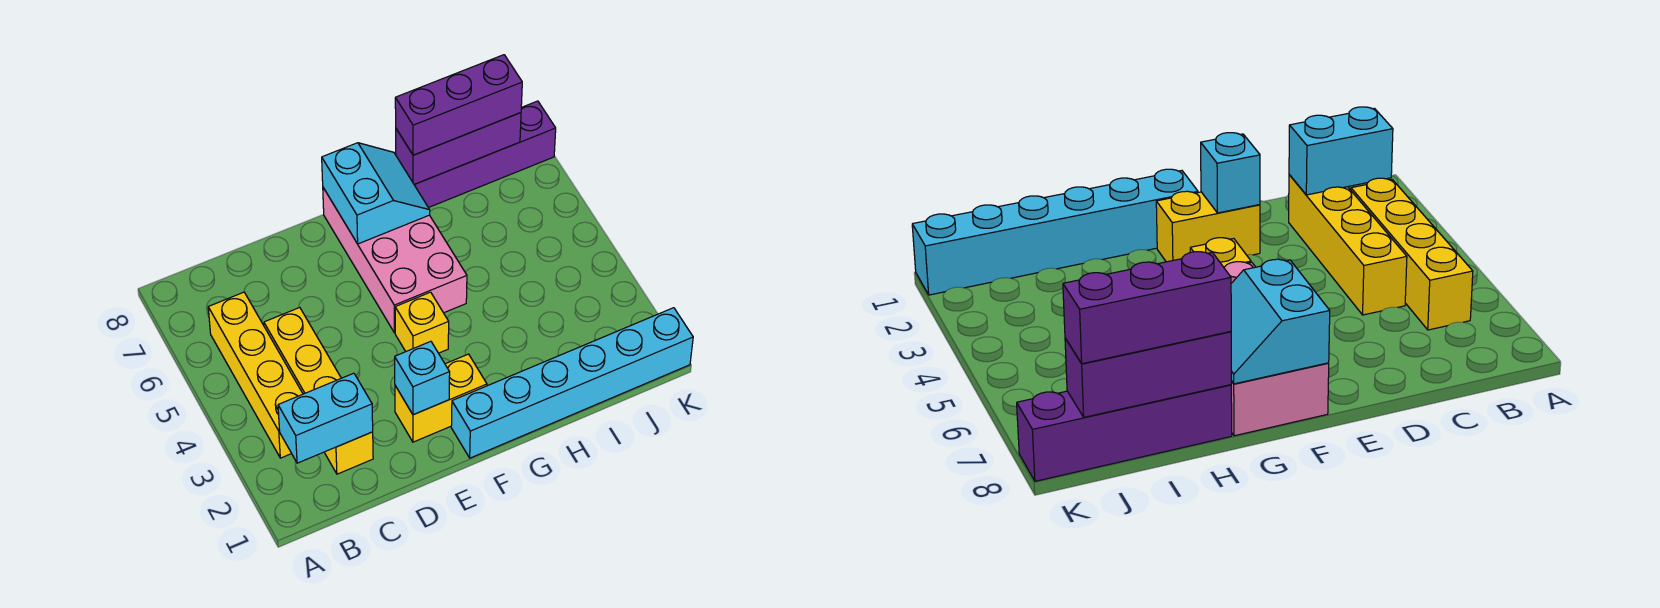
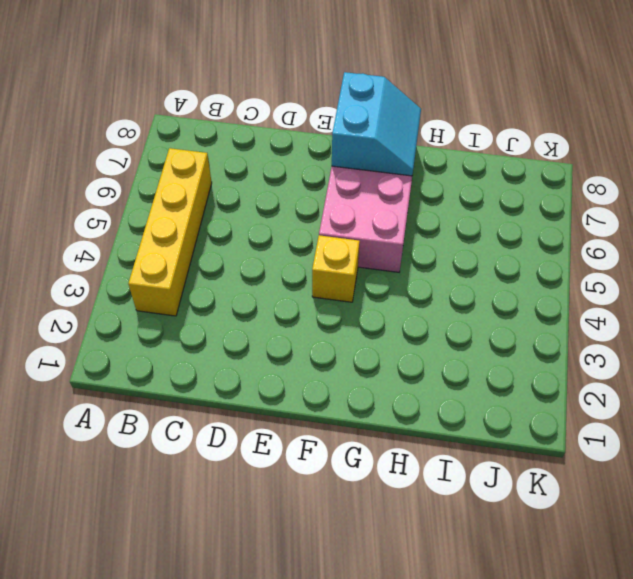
none -> yellow 1x4 brick [264,308,373,474]
none -> yellow 1x2 brick [395,354,487,442]
none -> cyan 1x6 brick [451,308,693,458]

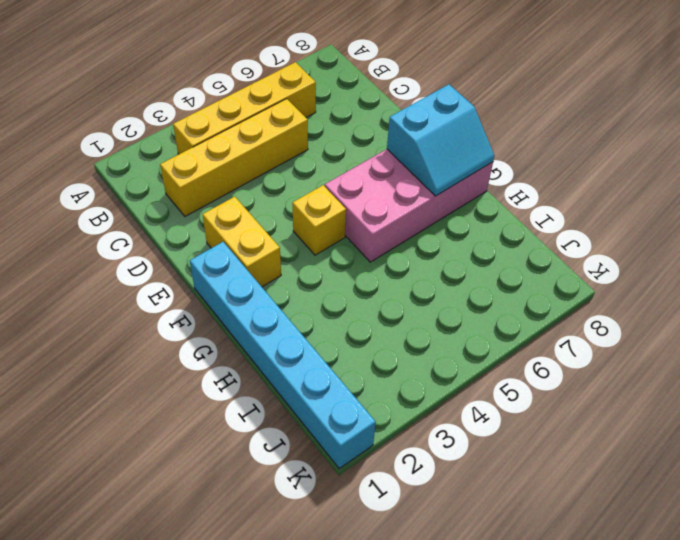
none -> purple 1x4 brick [414,101,556,208]
none -> cyan 1x2 brick [278,373,373,463]
none -> cyan 1x1 brick [395,341,450,415]

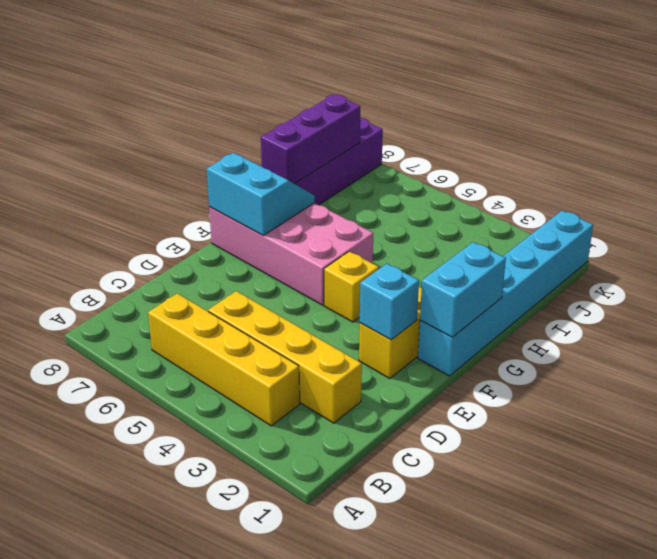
cyan 1x2 brick [420,242,506,337] -> cyan 1x2 brick moved to [278,373,373,463]
none -> purple 1x3 brick [395,55,522,155]

